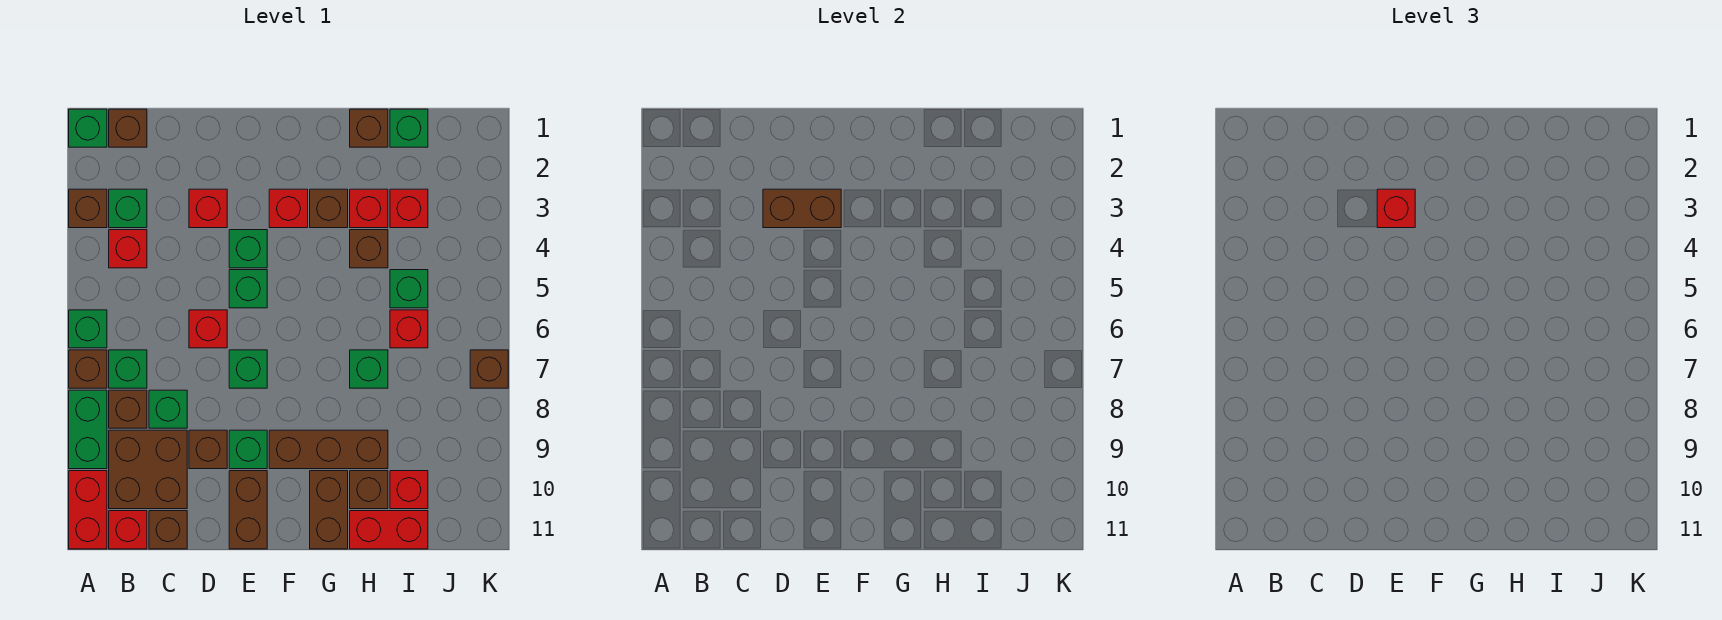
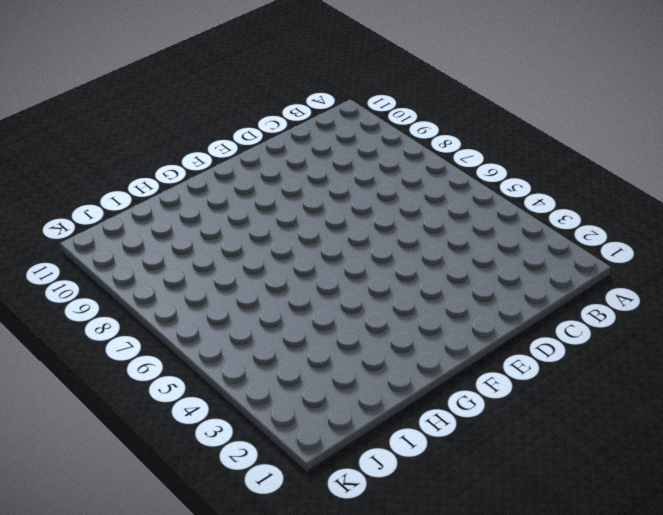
none -> green 1x1 brick [69,109,107,147]
none -> brown 1x1 brick [69,189,107,228]
none -> green 1x1 brick [69,310,107,348]
none -> brown 1x1 brick [69,350,107,388]

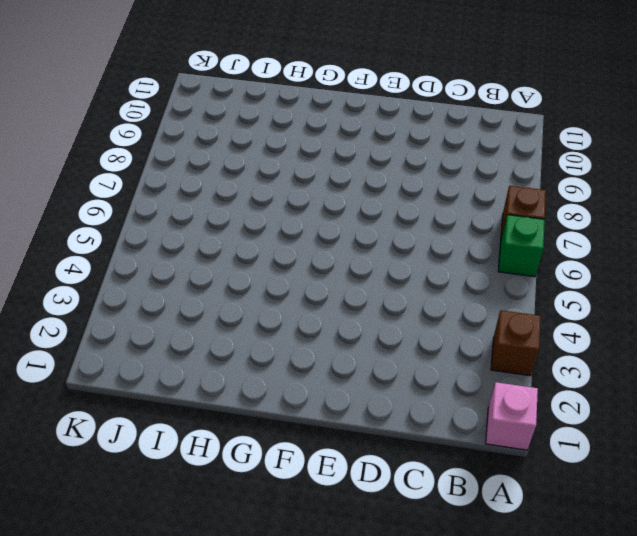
pink 1x1 brick [486,382,538,450] -> green 1x1 brick [69,109,107,147]
none -> green 1x2 brick [69,390,107,469]
none -> red 1x2 brick [69,471,107,549]
none -> brown 1x1 brick [109,109,147,147]
none -> green 1x1 brick [109,189,147,228]

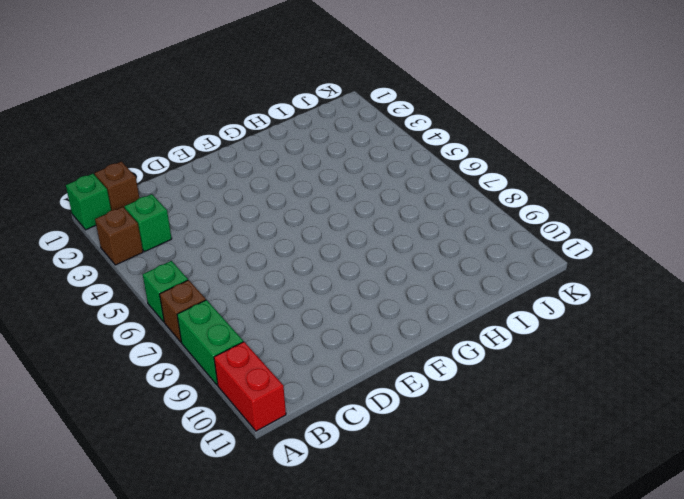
none -> red 1x1 brick [109,230,147,268]
none -> green 1x1 brick [109,350,147,388]
none -> brown 1x1 brick [109,390,147,428]
none -> brown 2x2 brick [109,430,187,509]

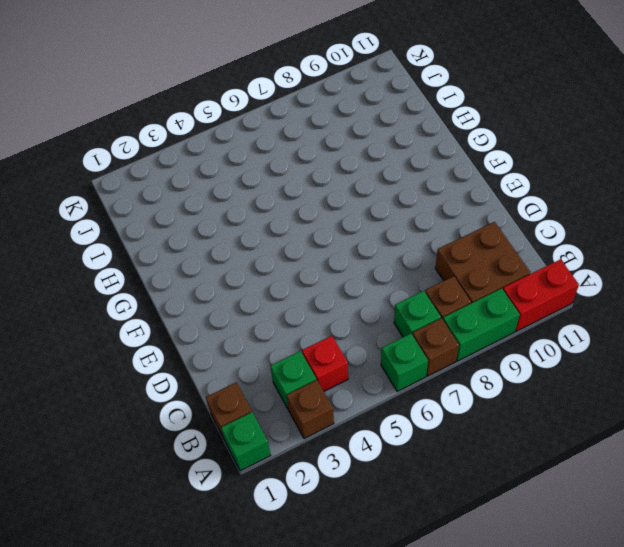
none -> red 1x1 brick [109,511,147,549]
none -> green 1x1 brick [149,390,187,428]
none -> brown 1x1 brick [149,511,187,549]
none -> red 1x1 brick [189,189,227,228]

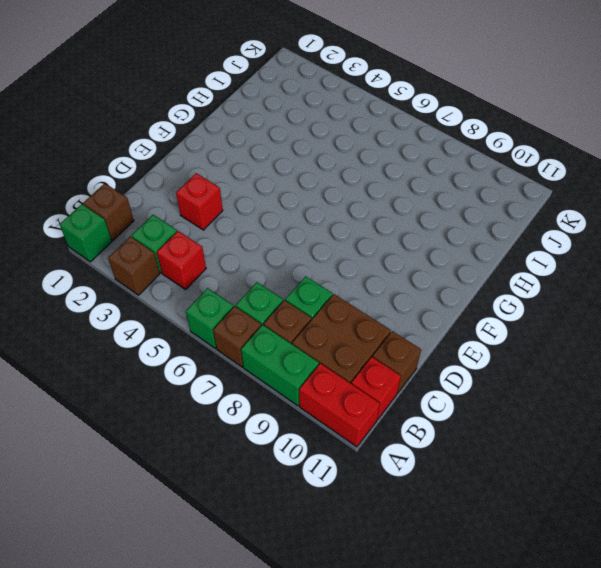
none -> red 1x1 brick [189,310,227,348]
none -> brown 1x1 brick [189,430,227,469]
none -> green 1x1 brick [229,230,267,268]
none -> green 1x1 brick [229,270,267,308]

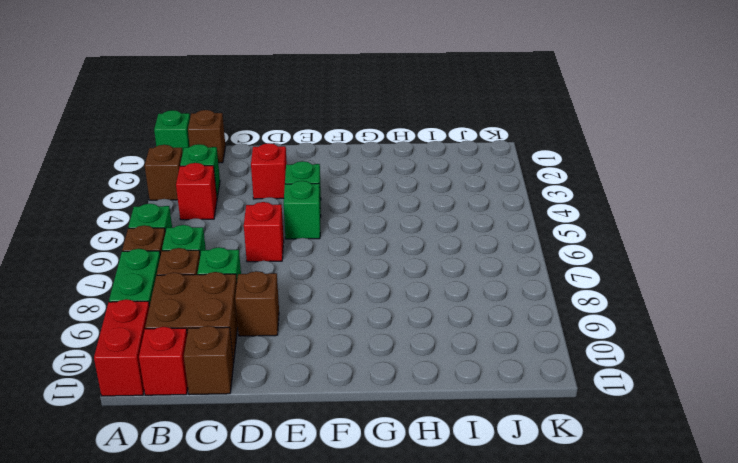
none -> green 1x1 brick [229,350,267,388]
none -> green 1x1 brick [229,430,267,469]
none -> brown 1x2 brick [229,471,267,549]
none -> red 1x1 brick [269,189,308,228]

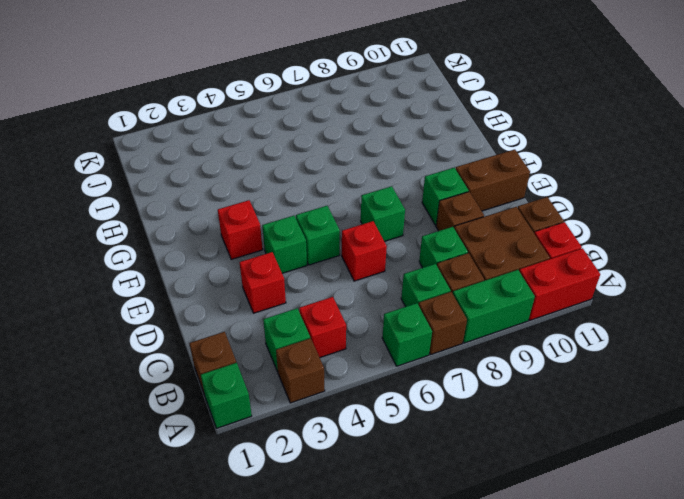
none -> brown 1x3 brick [269,430,388,469]
none -> brown 1x1 brick [310,189,348,228]
none -> brown 1x2 brick [310,471,348,549]
none -> brown 1x1 brick [350,109,388,147]

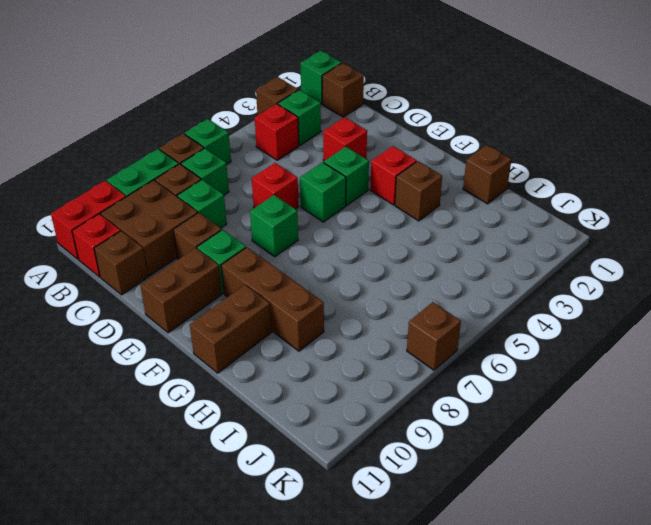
none -> red 1x1 brick [350,189,388,228]
none -> brown 1x1 brick [350,230,388,268]
none -> green 1x1 brick [350,350,388,388]
none -> brown 1x1 brick [350,471,388,509]

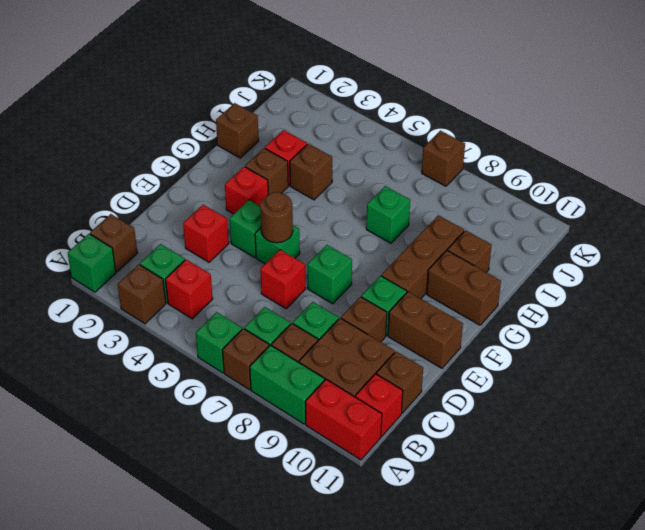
brown 1x1 round brick [260,192,293,243] -> none
none -> red 1x2 brick [350,511,428,549]
none -> green 1x1 brick [390,109,428,147]
none -> red 1x1 brick [390,189,428,228]
none -> green 1x1 brick [390,270,428,308]

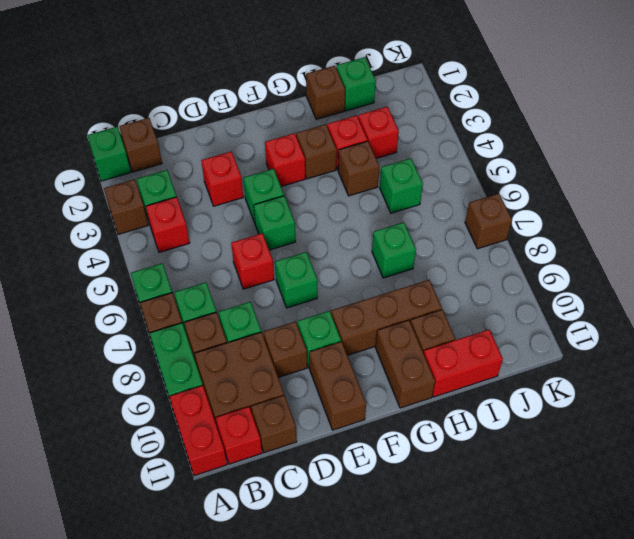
none -> red 1x1 brick [390,310,428,348]
none -> red 1x1 brick [390,471,428,509]
none -> brown 1x2 brick [763,189,841,228]
none -> red 1x1 brick [1377,189,1415,228]

